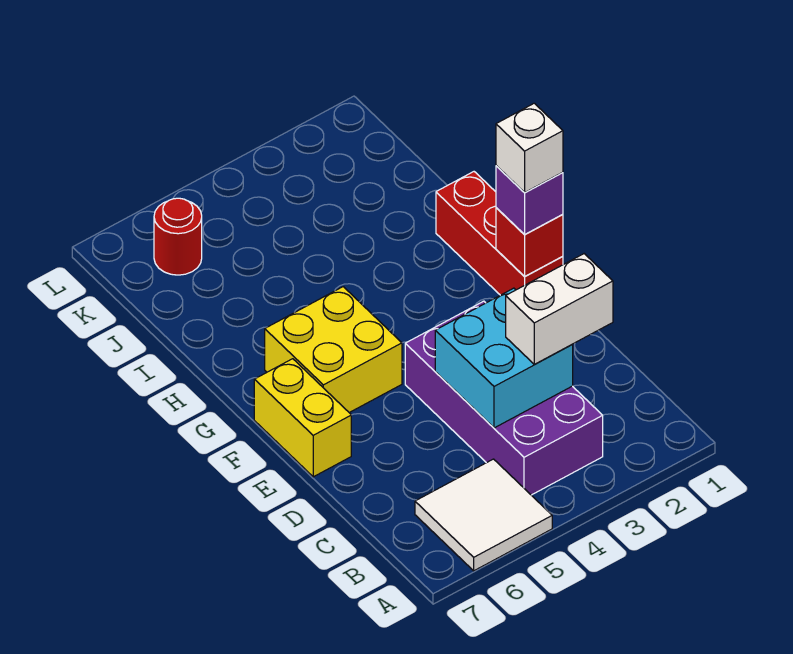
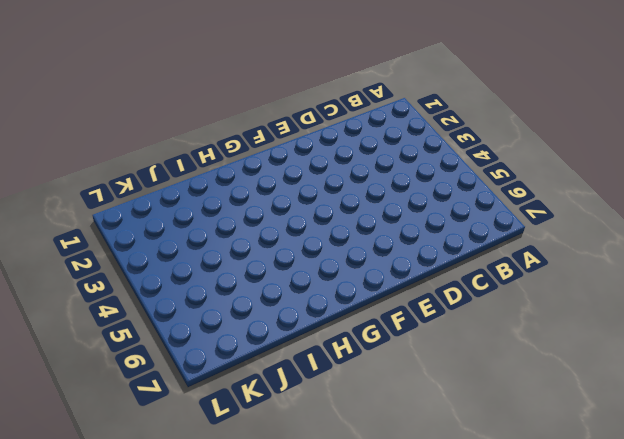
none -> white 2x2 tile [415,459,552,571]
none -> purple 2x4 brick [405,301,603,495]

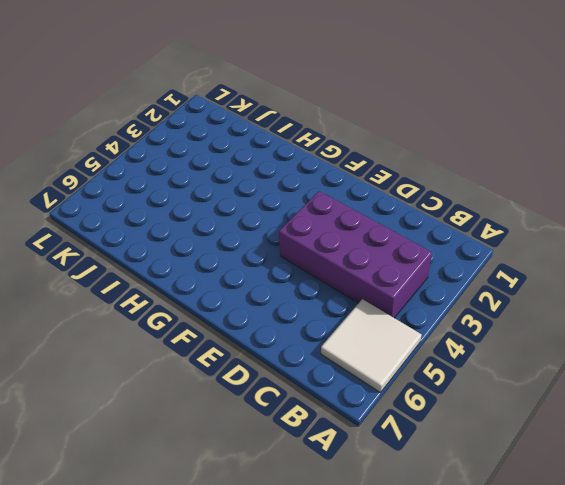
none -> yellow 1x2 brick [254,359,351,477]
none -> red 1x3 brick [436,172,563,295]

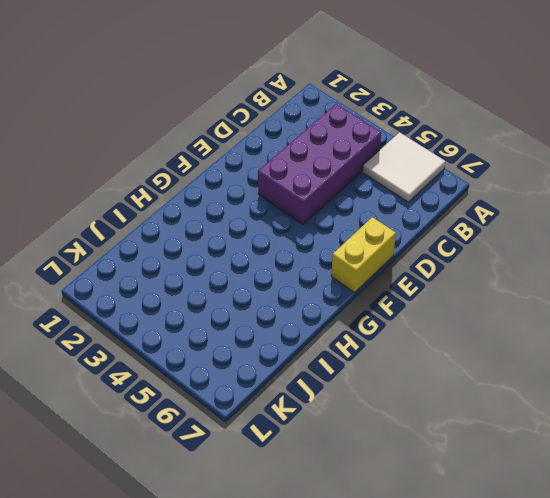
none -> red 1x3 brick [436,172,563,295]
none -> yellow 2x2 brick [265,287,402,413]

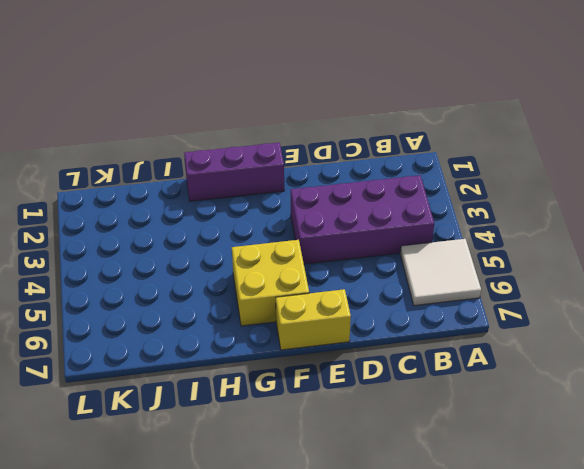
purple 1x3 brick [184,143,284,201] -> red 1x3 brick [436,172,563,295]
none -> red 1x1 round brick [154,198,202,275]
none -> cyan 2x2 brick [435,288,573,428]

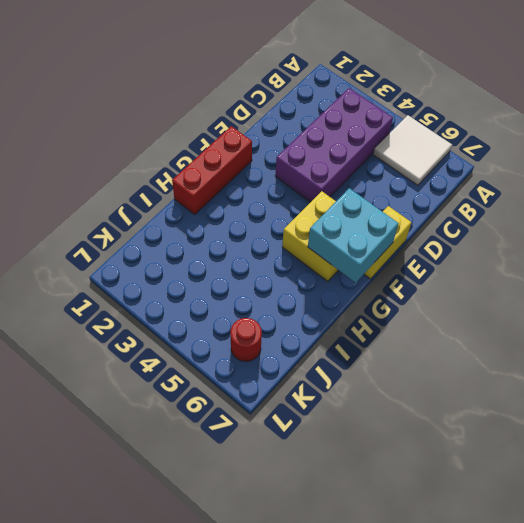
cyan 2x2 brick [308,188,399,283] -> cyan 2x2 brick moved to [435,288,573,428]
none -> red 1x1 brick [496,208,563,277]
none -> white 1x2 brick [506,254,613,364]

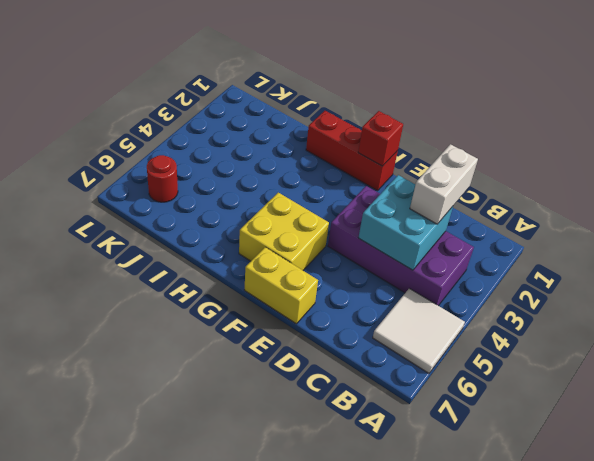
none -> purple 1x1 brick [496,166,563,235]
none -> white 1x1 brick [496,103,563,193]

